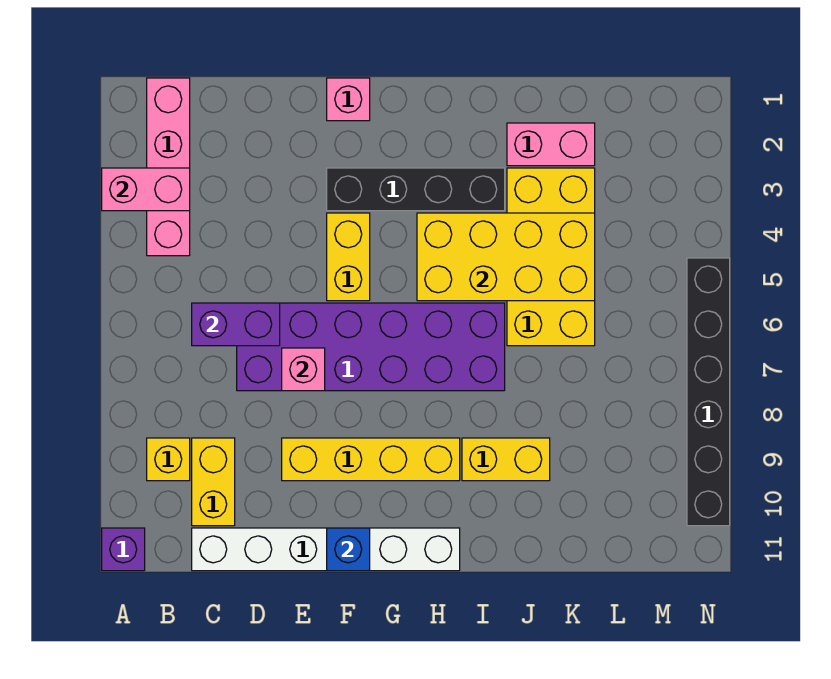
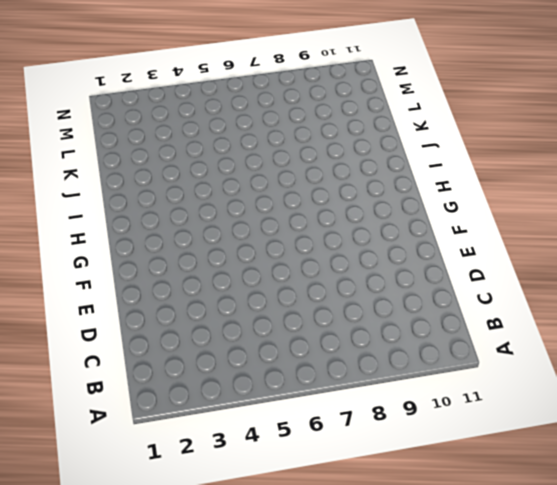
none -> purple 1x1 brick [102,528,145,571]
none -> pink 1x4 brick [147,78,190,256]
none -> yellow 1x1 brick [147,438,190,481]

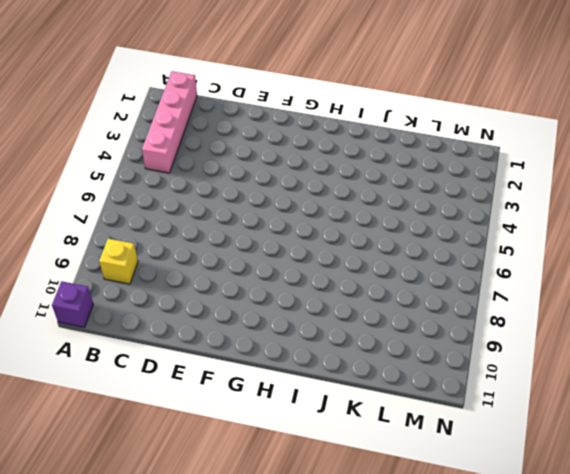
none -> yellow 1x2 brick [192,438,235,526]
none -> white 1x6 brick [192,528,460,571]
none -> purple 2x6 brick [237,303,505,391]

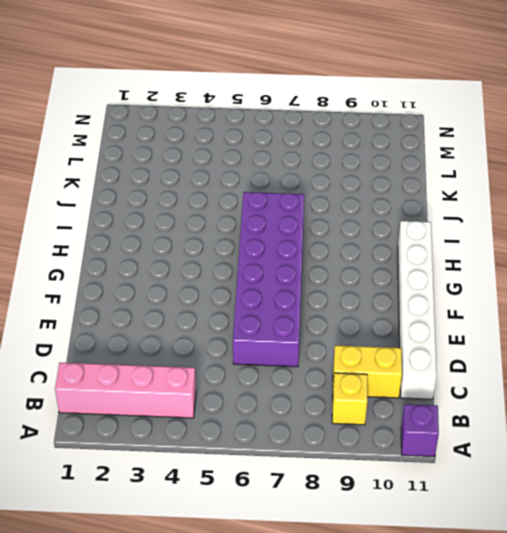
none -> yellow 1x4 brick [282,438,460,481]
none -> pink 1x1 brick [327,78,370,121]
none -> black 1x4 brick [327,168,505,211]

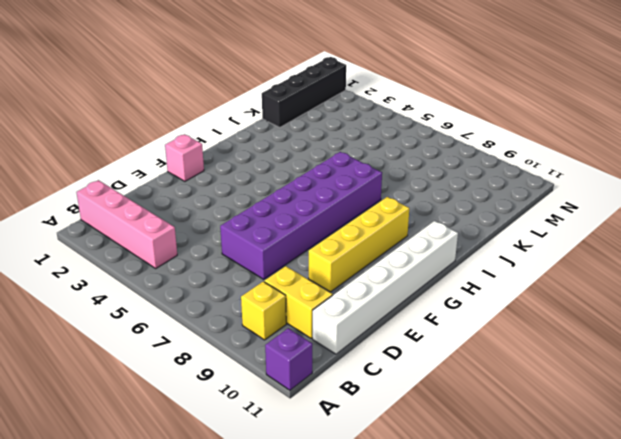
black 1x4 brick [262,57,346,127] -> black 1x4 brick moved to [327,168,505,211]
none -> yellow 1x2 brick [327,213,370,301]
none -> yellow 1x2 brick [462,438,550,481]
none -> pink 1x2 brick [507,123,595,166]

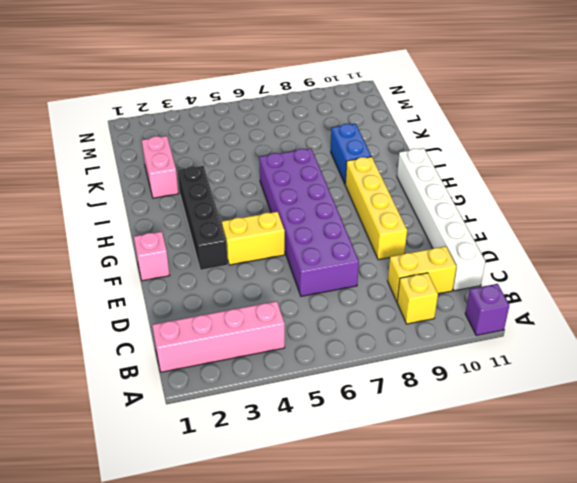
blue 1x2 brick [331,124,371,184] -> yellow 1x2 brick [462,438,550,481]
none -> yellow 2x4 brick [507,168,595,346]
none -> black 1x6 brick [687,258,730,526]
none -> pink 1x2 brick [102,168,190,211]

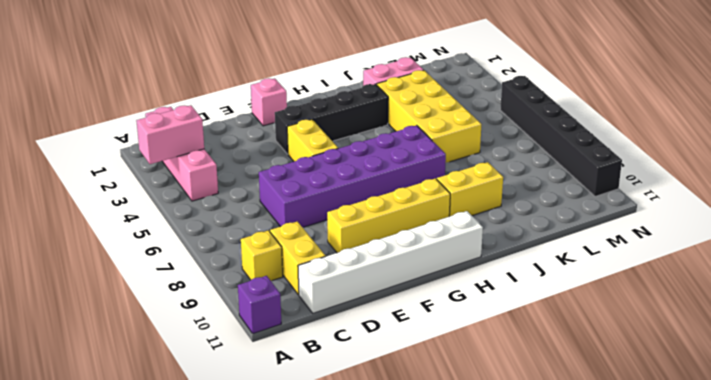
none -> purple 1x2 brick [192,303,280,346]
none -> pink 1x1 brick [282,348,325,391]
none -> blue 1x1 brick [327,528,370,571]

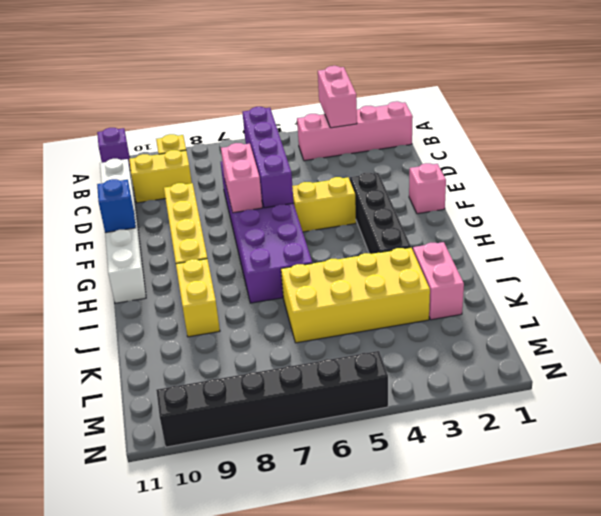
purple 1x4 brick [243,107,294,208] -> purple 1x2 brick [192,303,280,346]
pink 1x2 brick [221,143,262,213] -> pink 1x1 brick [282,348,325,391]
none -> yellow 2x4 brick [417,213,595,301]

